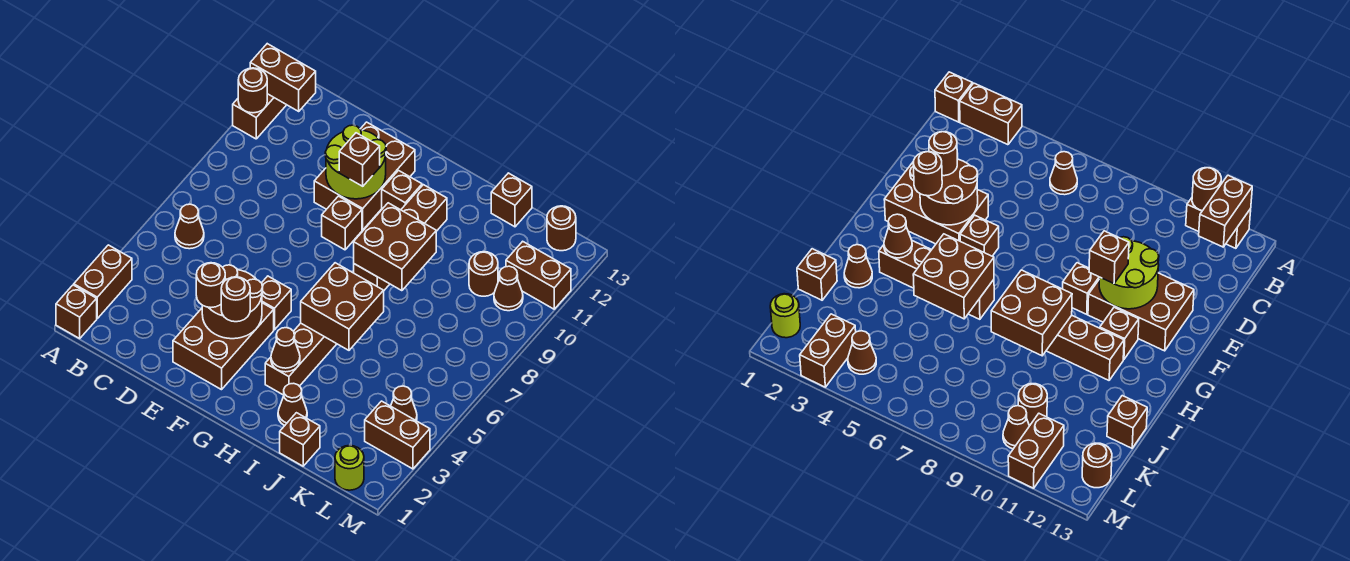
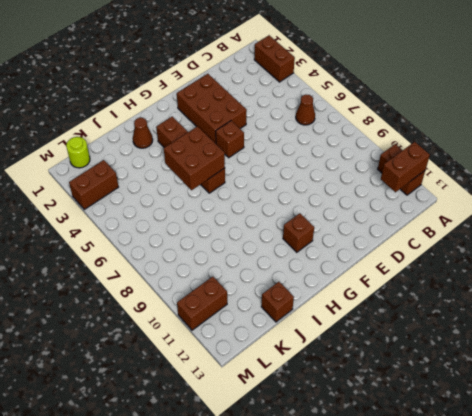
none -> brown 1x1 brick [56,285,97,338]
none -> brown 2x3 brick [314,122,415,230]
none -> brown 1x1 brick [322,196,362,250]
none -> brown 1x4 brick [354,185,447,291]

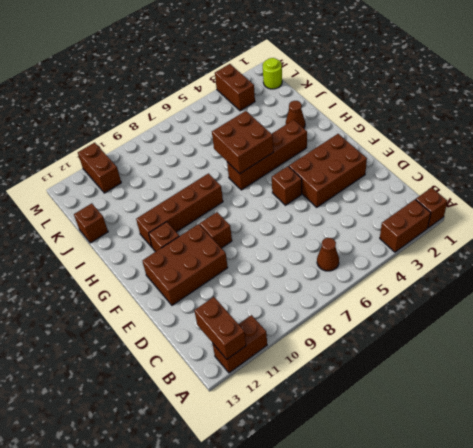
none -> brown 1x1 brick [280,413,320,466]
none -> brown 1x1 round brick [469,252,498,296]
none -> brown 1x1 cone [391,386,417,421]
none -> brown 1x1 cone [494,266,523,311]

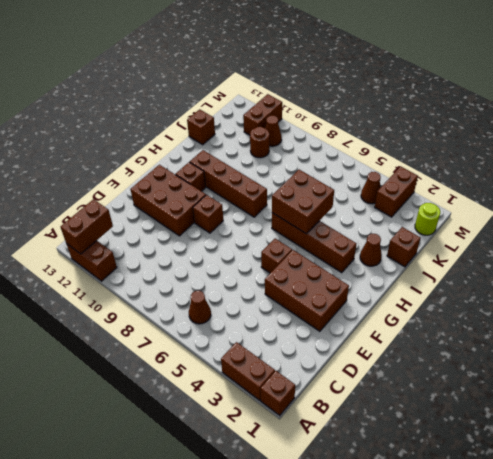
none -> brown 1x1 round brick [547,206,576,251]
none -> brown 1x1 round brick [238,68,267,113]
none -> brown 2x2 round brick [202,265,263,339]
none -> lime 2x2 round brick [325,125,386,199]

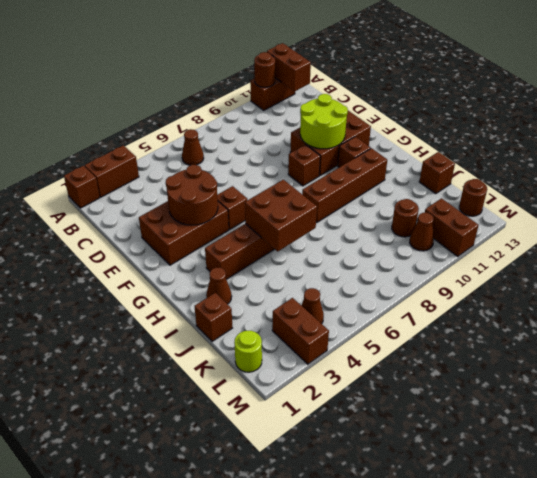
none -> brown 1x1 cone [271,328,300,372]
none -> brown 2x2 brick [354,203,436,291]
none -> brown 1x1 round brick [196,263,225,307]
none -> brown 1x1 round brick [221,277,250,322]

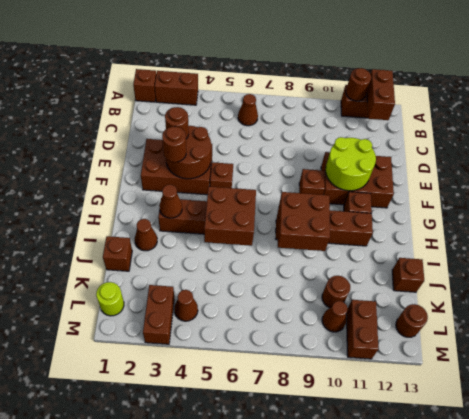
none -> brown 1x1 brick [339,133,380,186]

